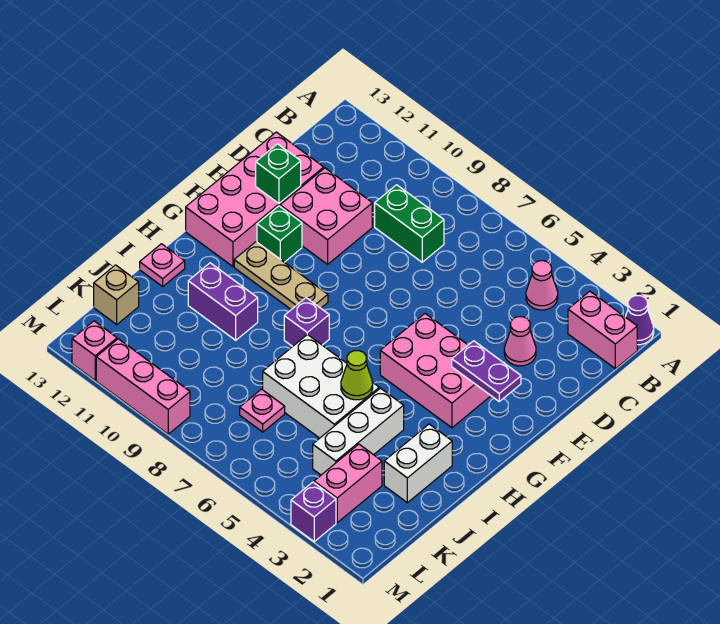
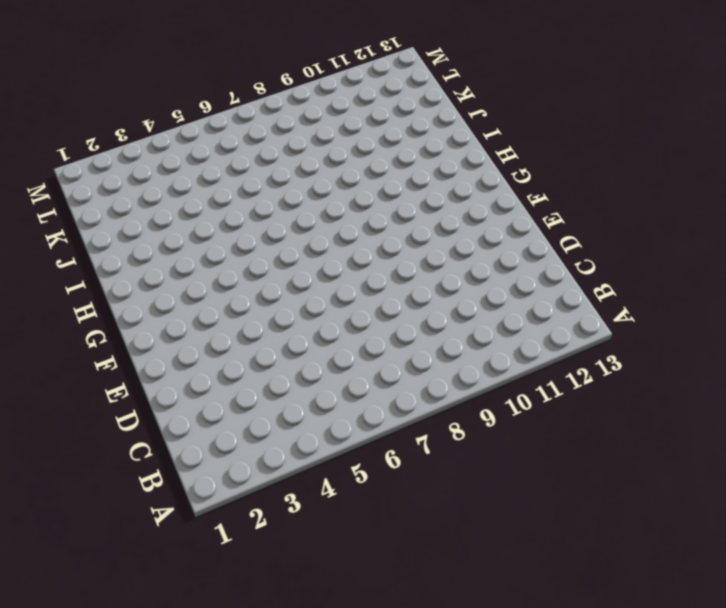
none -> purple 1x1 cone [625,295,654,345]
none -> pink 1x2 brick [568,291,637,369]
none -> pink 1x1 cone [526,261,558,310]

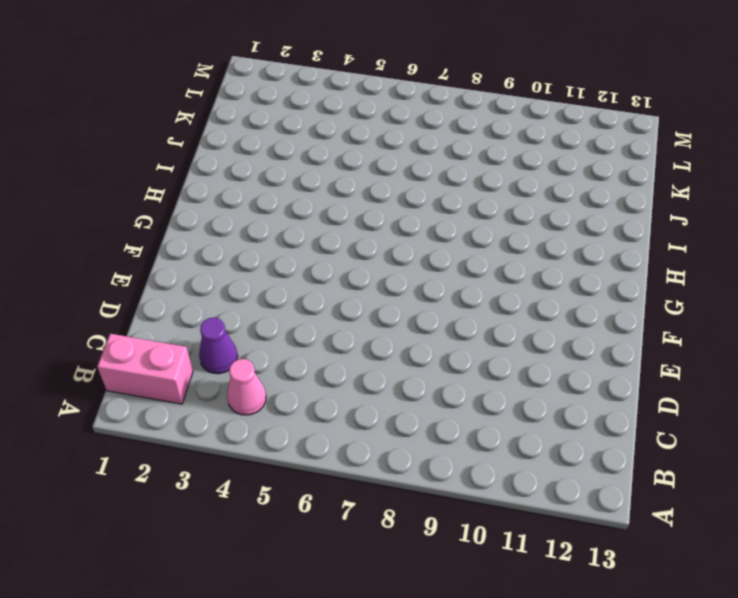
purple 1x1 cone [199,318,238,374] -> purple 1x1 cone moved to [625,295,654,345]
none -> green 1x2 brick [375,185,444,262]
none -> pink 1x1 cone [504,317,536,366]
none -> pink 2x2 brick [280,168,372,264]

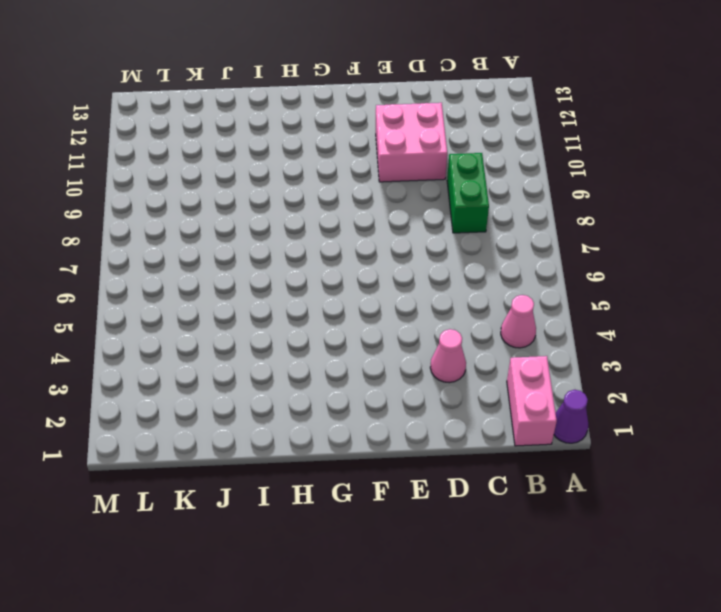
none -> pink 2x4 brick [186,132,324,266]
none -> pink 2x3 brick [380,314,491,428]
none -> green 1x1 brick [257,206,302,262]

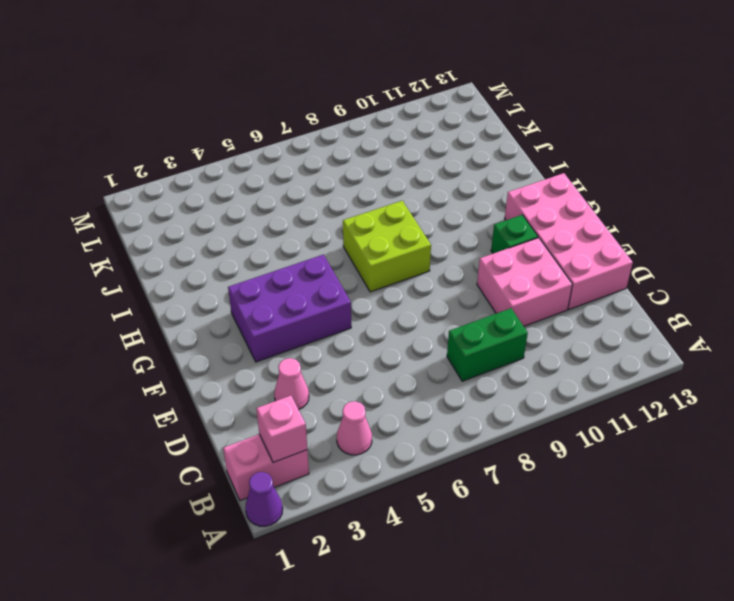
pink 1x1 brick [256,396,307,463] -> pink 1x1 brick moved to [72,321,117,380]
purple 2x3 brick [228,255,351,362] -> pink 2x3 brick [380,314,491,428]
lime 2x2 brick [343,201,431,292] -> purple 1x1 brick [284,298,329,347]
none -> tan 1x3 plate [234,242,328,310]
none -> white 1x2 brick [384,424,452,503]
none -> white 1x3 brick [313,388,404,475]

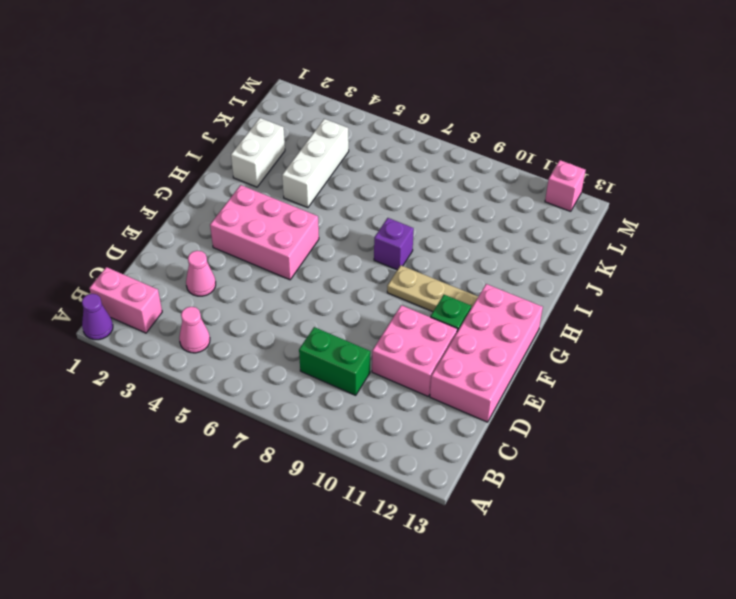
none -> white 2x3 brick [263,334,379,438]
none -> purple 1x2 brick [188,263,258,340]
none -> pink 1x1 plate [140,244,185,286]

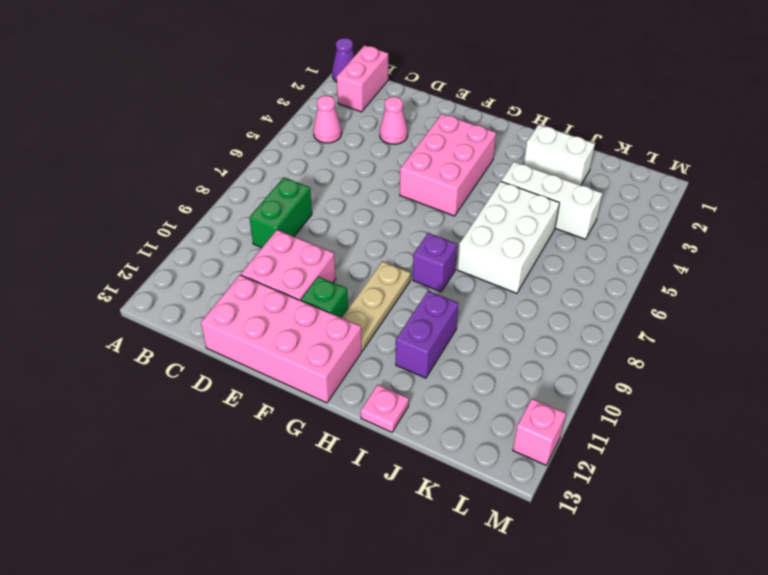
none -> pink 1x2 brick [314,444,382,523]
none -> pink 1x1 plate [240,389,285,432]
none -> tan 1x1 brick [94,265,139,325]

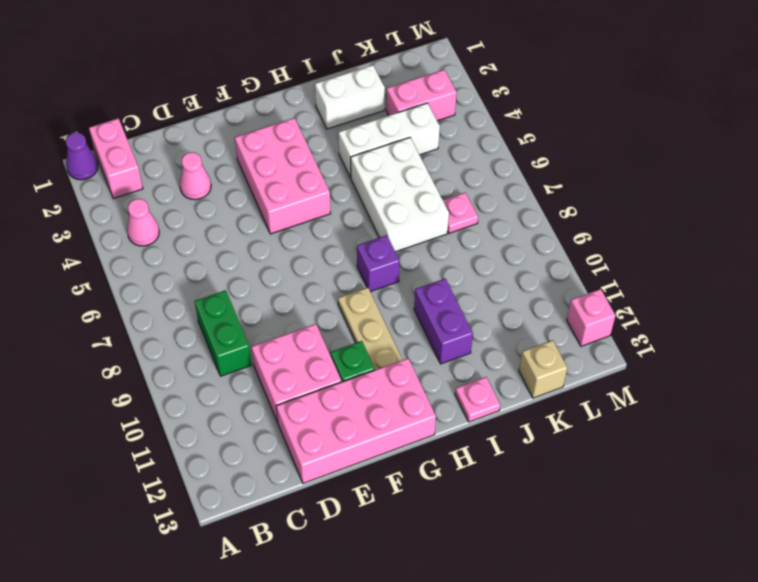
none -> purple 1x1 brick [291,482,336,542]
none -> pink 1x3 brick [96,339,190,434]
none -> green 1x1 brick [256,144,301,203]

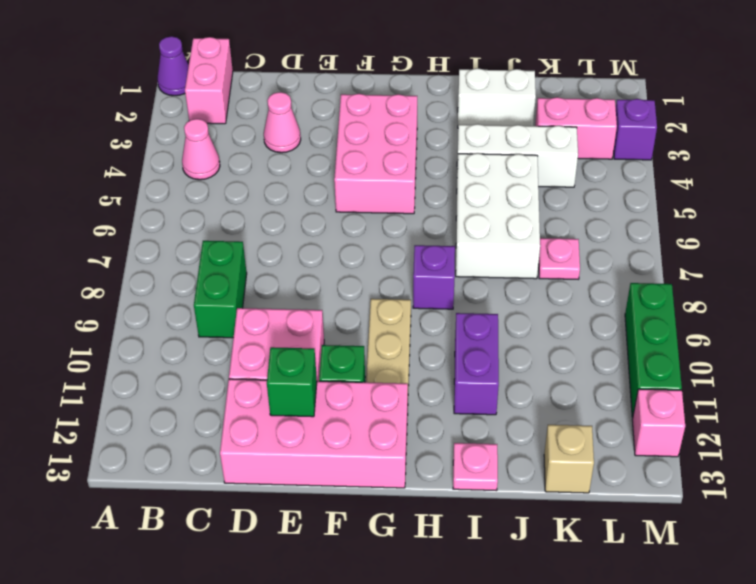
green 1x3 brick [625,283,682,418] -> pink 1x3 brick [96,339,190,434]
none -> purple 1x2 plate [452,341,521,401]
none -> lime 1x1 cone [341,351,373,400]

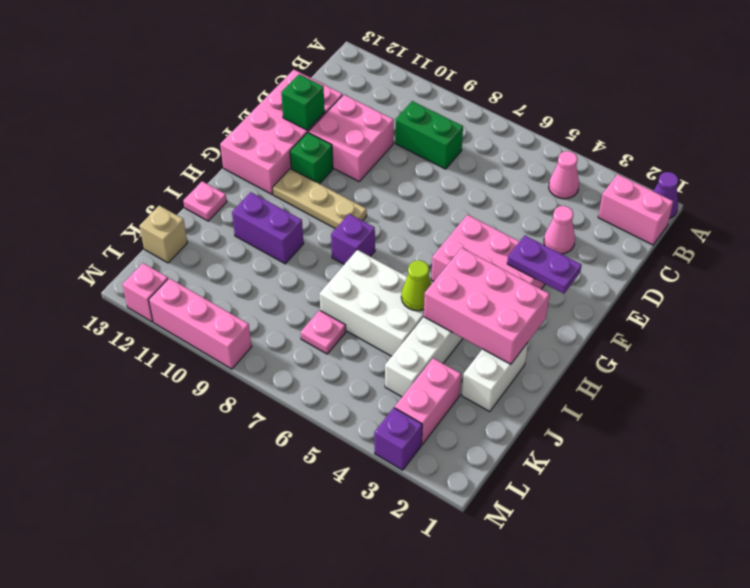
pink 2x3 brick [424,248,550,364] -> none

